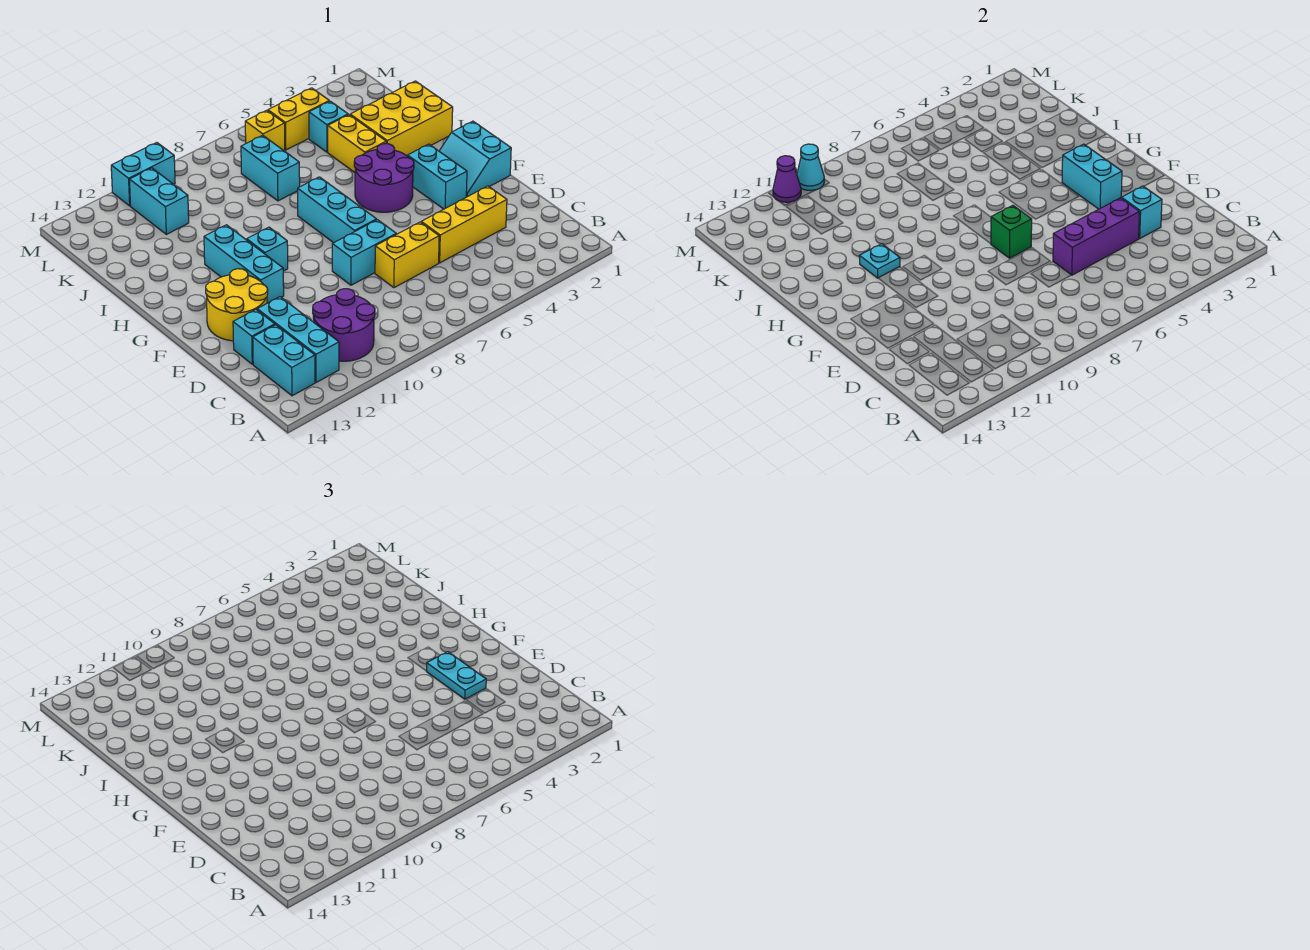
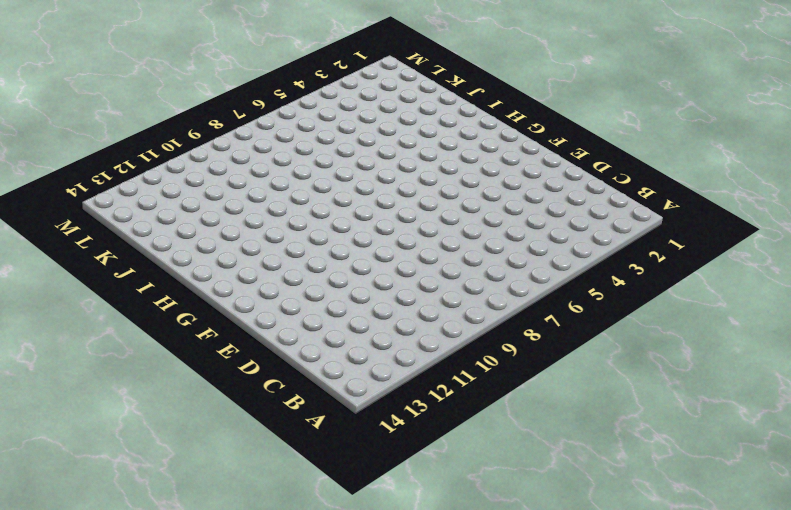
none -> purple 2x2 round brick [313,289,375,361]
none -> cyan 1x3 brick [257,297,339,382]
none -> cyan 1x2 brick [253,325,315,396]
none -> yellow 1x3 brick [421,186,507,263]

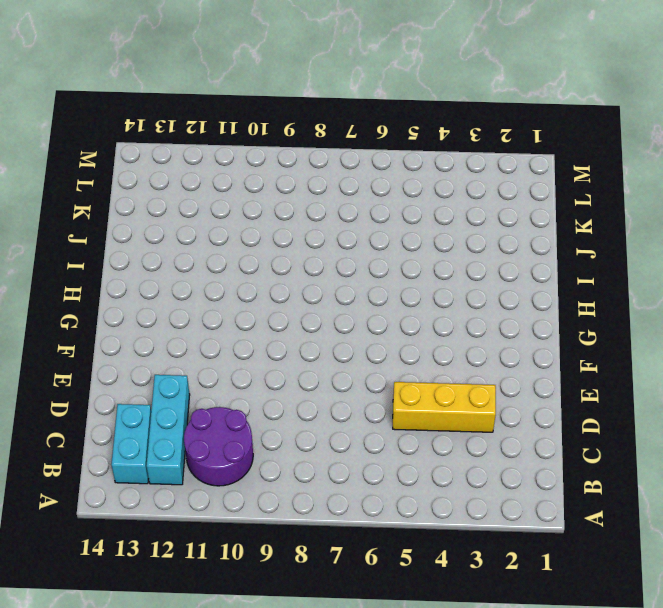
none -> yellow 1x2 brick [375,222,439,288]
none -> cyan 1x1 brick [233,310,275,364]
none -> cyan 1x2 brick [332,220,396,285]
none -> yellow 2x2 round brick [206,269,268,341]

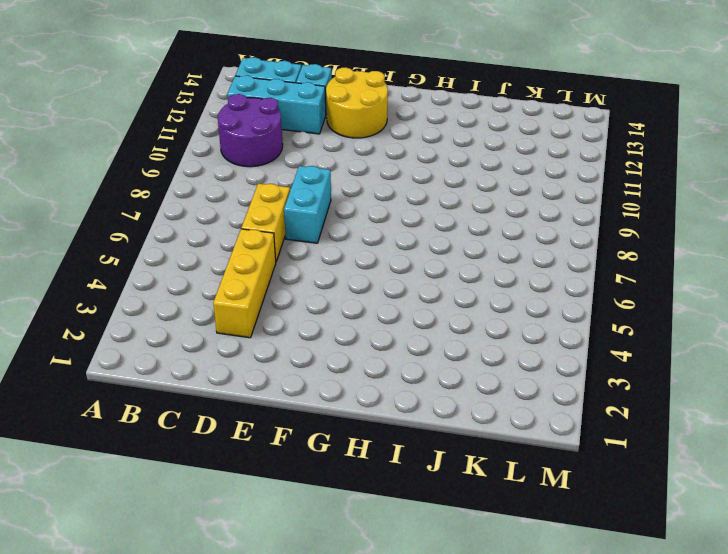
none -> cyan 2x2 slope [439,121,511,197]
none -> cyan 1x2 brick [408,144,467,209]
none -> cyan 1x3 brick [298,177,377,243]
none -> cyan 1x3 brick [204,225,284,303]

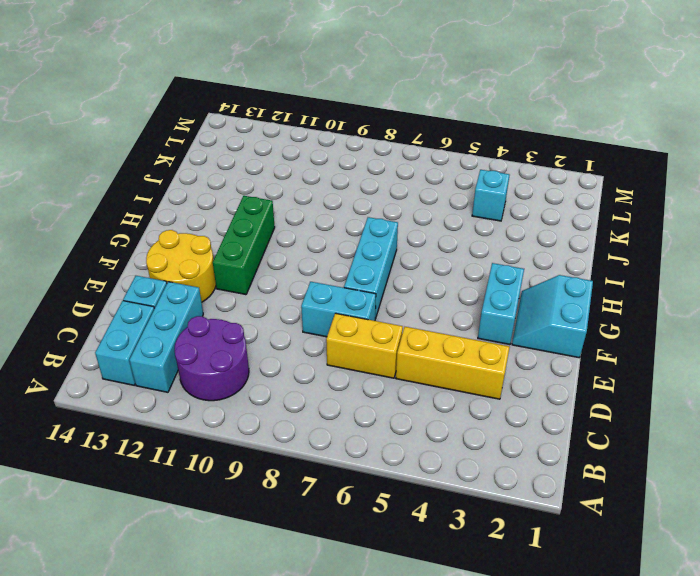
green 1x3 brick [213,196,275,295] -> cyan 1x3 brick [204,225,284,303]
none -> purple 2x2 round brick [354,144,414,212]
none -> cyan 1x1 brick [247,227,288,271]
none -> yellow 2x3 brick [350,81,453,156]
none -> yellow 1x2 brick [328,115,386,172]

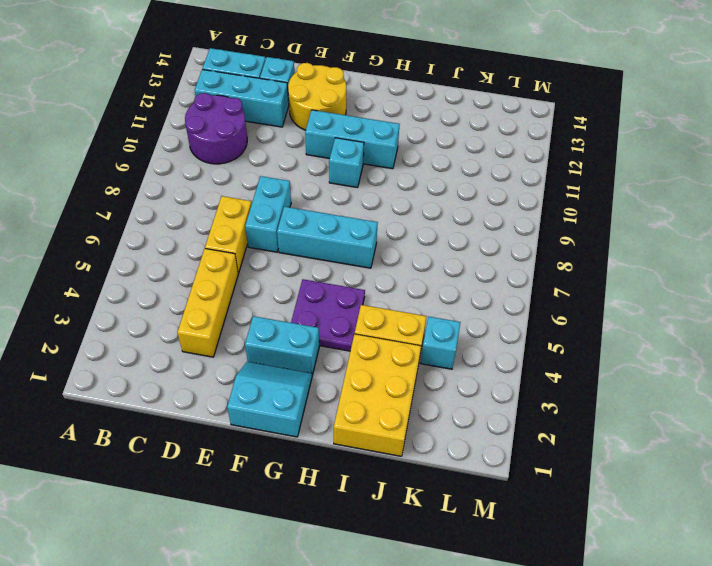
purple 2x2 plate [291,279,365,351] -> purple 2x2 round brick [354,144,414,212]
none -> cyan 1x2 brick [241,135,300,201]
none -> cyan 1x2 brick [129,168,189,234]
none -> yellow 1x2 brick [268,88,329,150]
none -> yellow 1x1 brick [245,110,285,151]

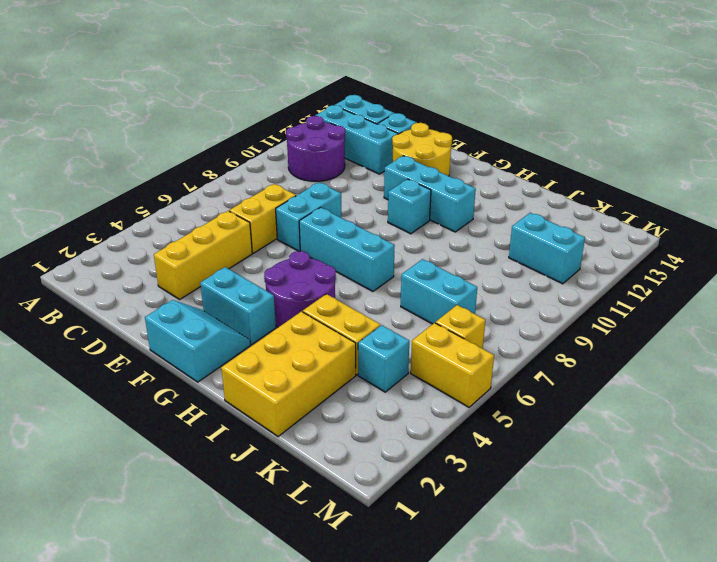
yellow 1x2 brick [411,323,494,407] -> yellow 1x2 brick turned to [268,88,329,150]
none -> cyan 1x2 brick [111,143,175,206]
none -> cyan 1x1 brick [1122,186,1162,238]
none -> purple 1x3 brick [1053,198,1140,275]
none -> cyan 1x2 brick [1062,144,1122,209]

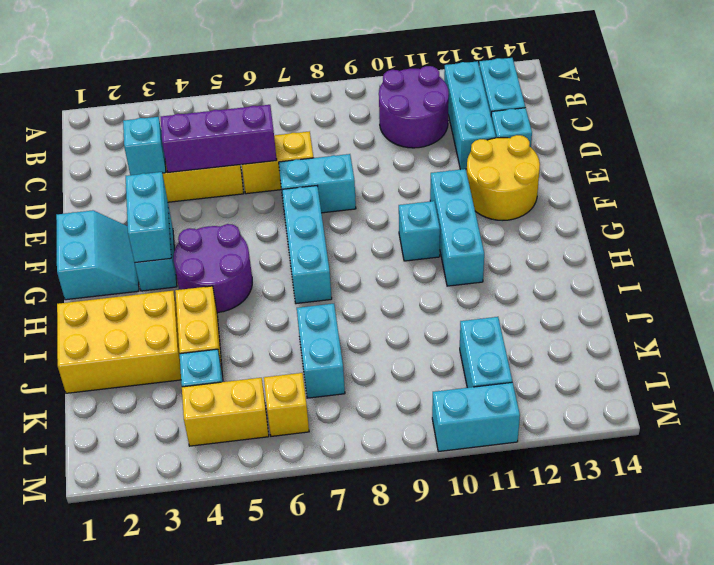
none -> green 1x1 brick [991,205,1032,258]
none -> cyan 1x1 plate [859,244,900,278]
none -> cyan 1x1 cone [797,144,824,190]
none -> purple 1x1 cone [773,156,801,202]

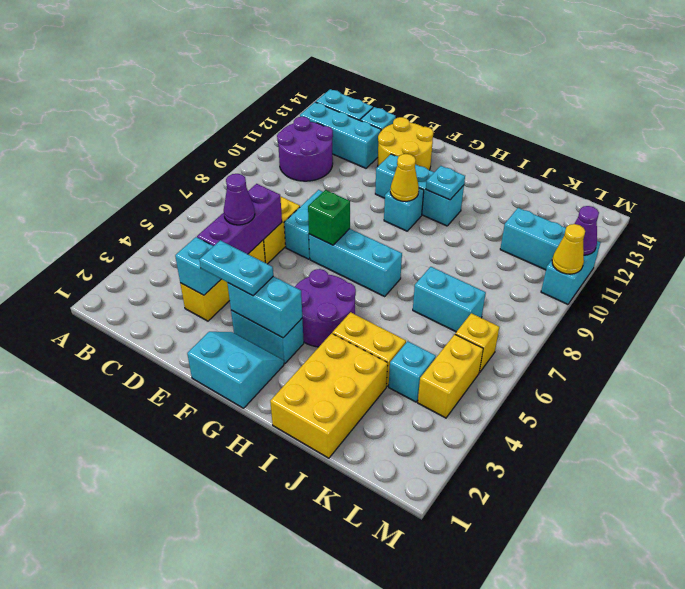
purple 1x1 cone [224,174,255,225] -> none
yellow 1x1 cone [390,154,419,201] -> none
yellow 1x1 cone [552,224,585,274] -> cyan 1x1 cone [797,144,824,190]

